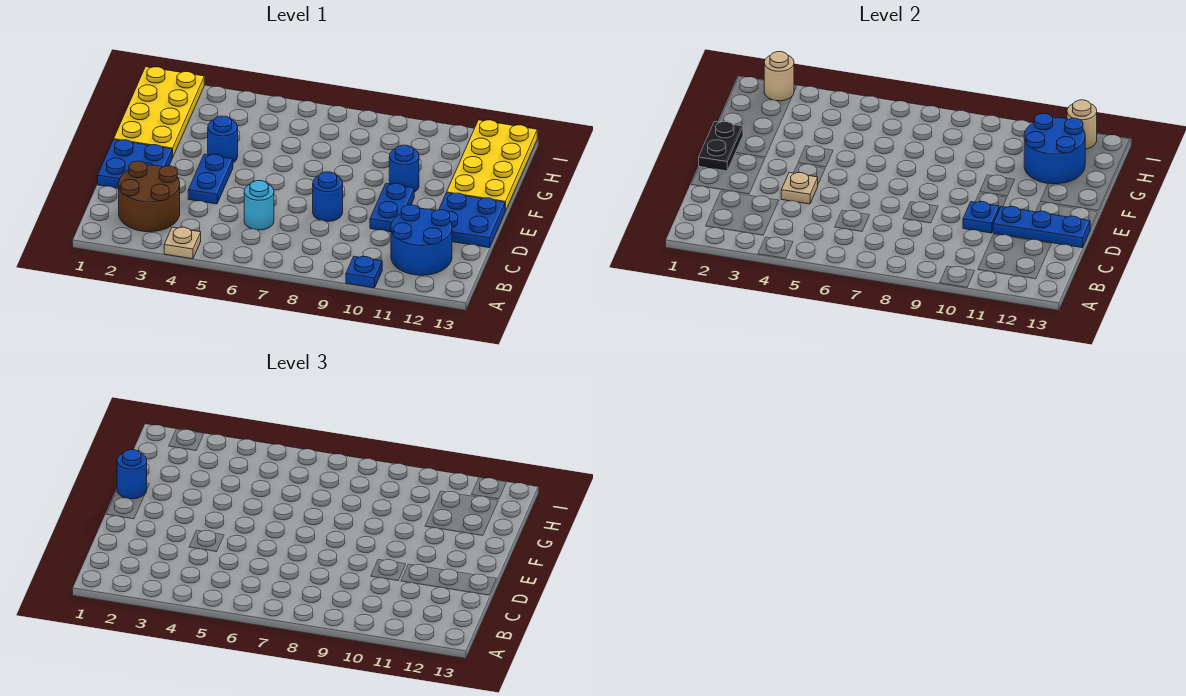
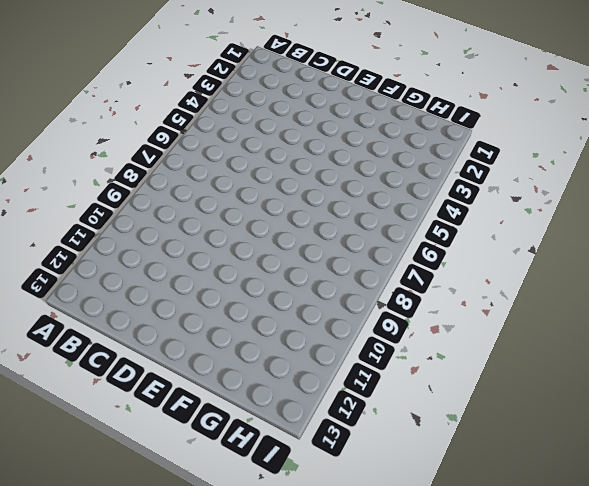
none -> tan 1x1 plate [164,227,201,259]
none -> blue 1x1 plate [346,256,382,288]
none -> brown 2x2 round brick [119,161,180,232]

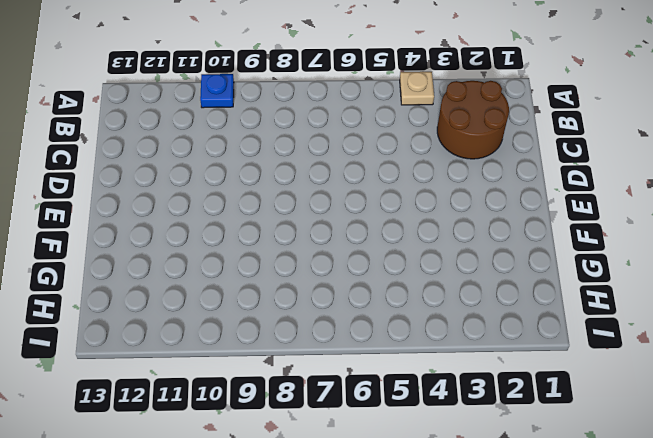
none -> blue 2x2 round brick [391,205,452,275]
none -> cyan 1x1 round brick [244,181,274,230]
none -> blue 2x2 plate [98,140,172,188]

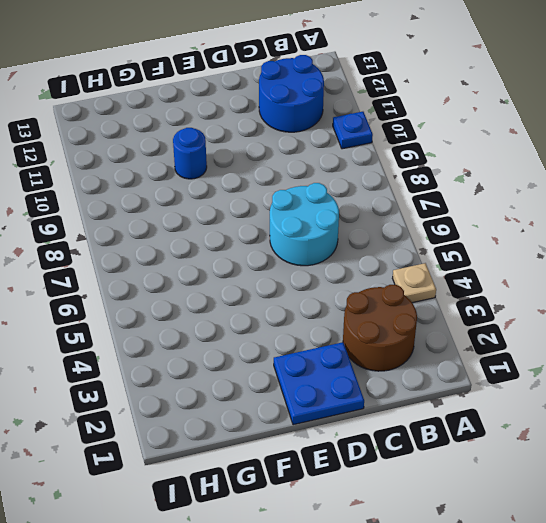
cyan 2x2 round brick [270,183,339,266] -> cyan 1x1 round brick [244,181,274,230]
none -> blue 1x2 plate [188,154,233,204]
none -> blue 1x1 round brick [313,172,343,221]
none -> blue 1x2 plate [370,183,414,232]

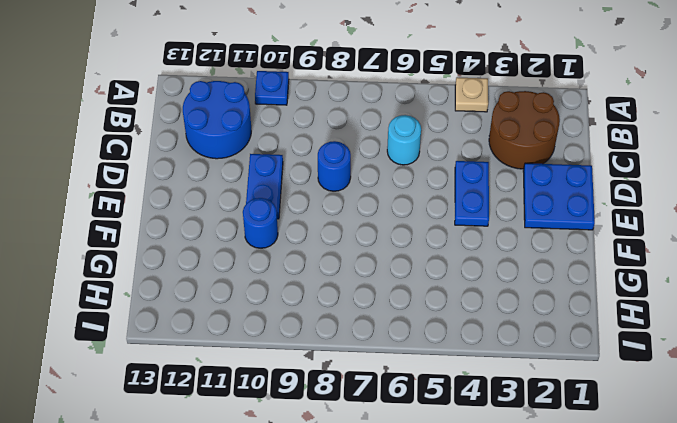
none -> blue 2x2 plate [439,193,505,248]
none -> yellow 2x4 plate [114,67,204,158]
none -> blue 1x1 round brick [208,116,238,163]

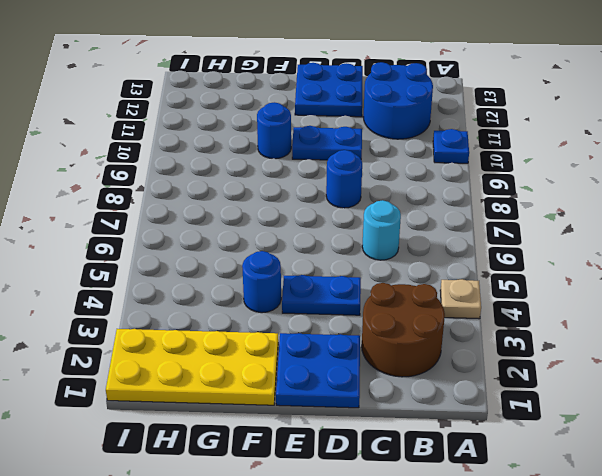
none -> yellow 2x4 plate [447,120,537,211]
none -> tan 1x1 plate [781,173,818,204]
none -> blue 1x1 plate [963,202,999,233]

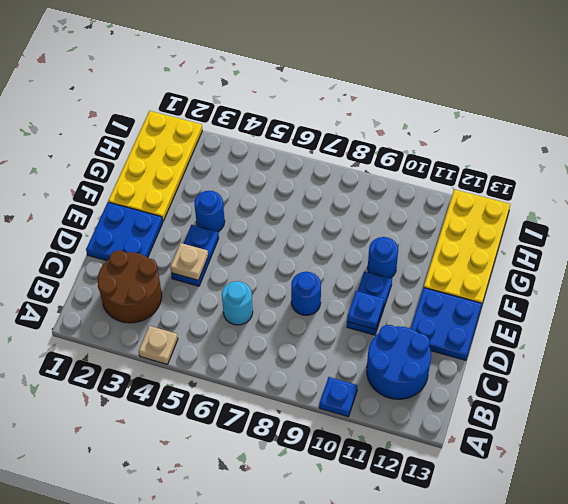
none -> blue 1x3 plate [993,206,1090,248]
none -> black 1x2 plate [699,121,743,171]
none -> blue 2x2 round brick [1024,114,1085,184]

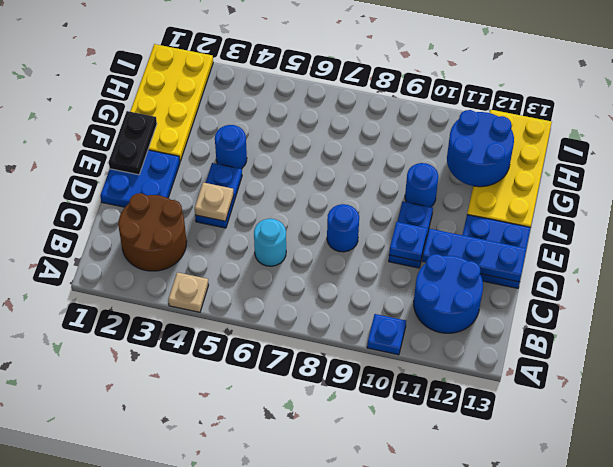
none -> tan 1x1 round brick [764,52,794,101]
none -> tan 1x1 round brick [1067,100,1097,149]
none -> blue 1x1 round brick [117,450,147,499]

